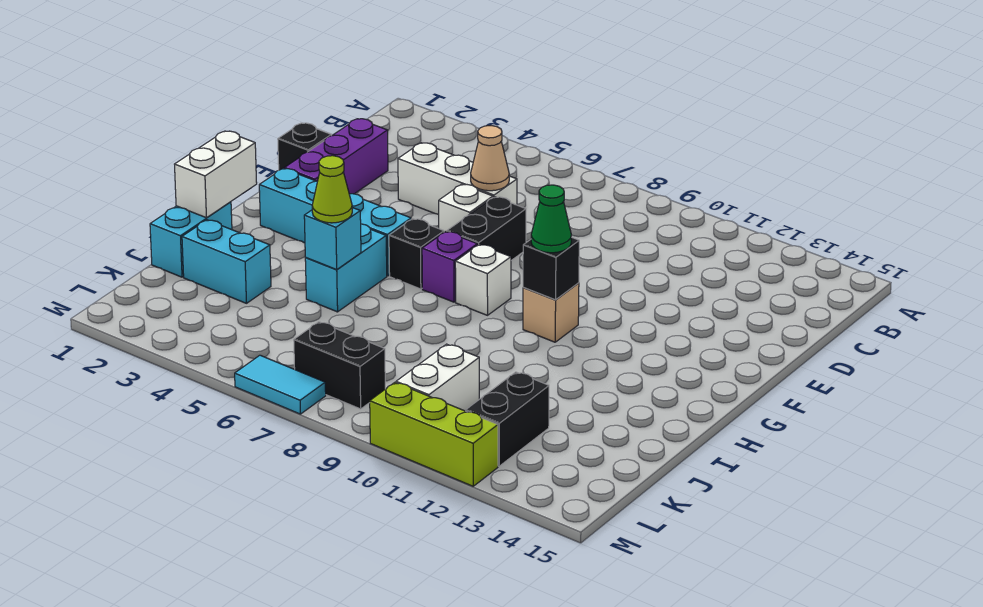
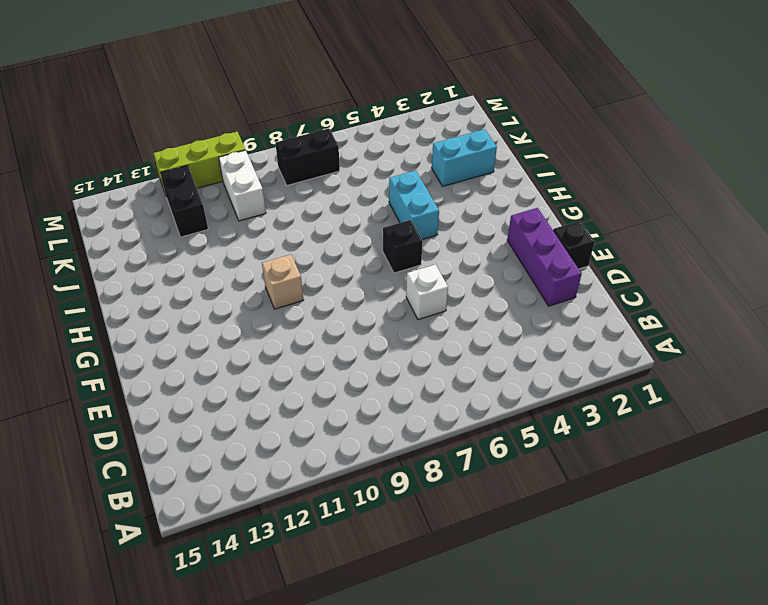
none -> white 1x3 brick [398,143,517,214]
none -> black 1x2 brick [447,197,526,260]
none -> cyan 1x4 brick [259,168,411,276]

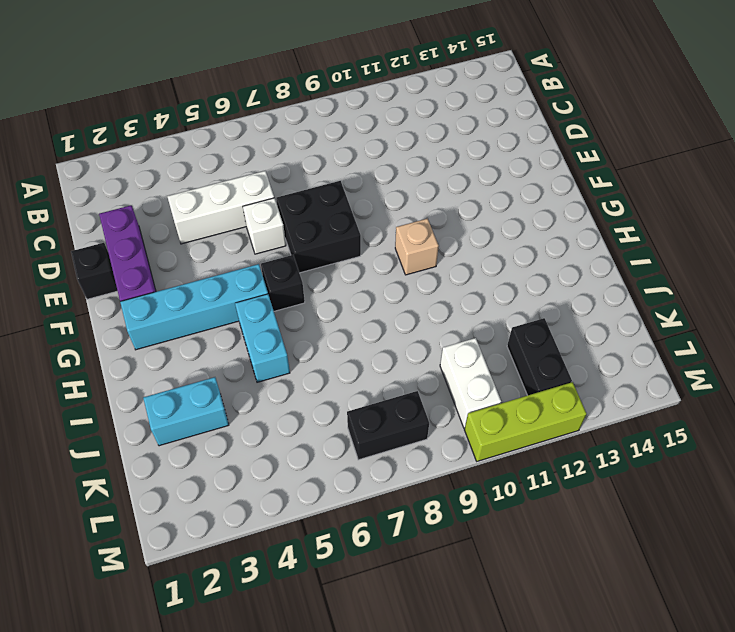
black 2x2 brick [276,181,361,273] -> black 1x2 brick [447,197,526,260]
none -> purple 1x1 brick [422,232,477,302]
none -> white 1x1 brick [455,244,511,315]
none -> cyan 1x2 brick [150,202,232,277]

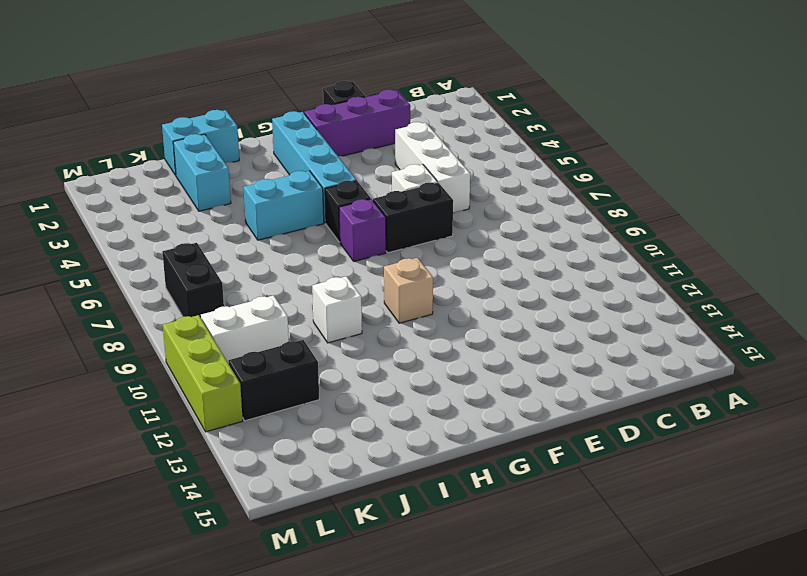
white 1x1 brick [312,276,362,343] -> white 1x1 brick moved to [455,244,511,315]
none -> cyan 1x2 tile [235,355,326,414]
none -> tan 1x1 cone [471,126,509,191]
none -> black 1x1 brick [523,237,579,300]

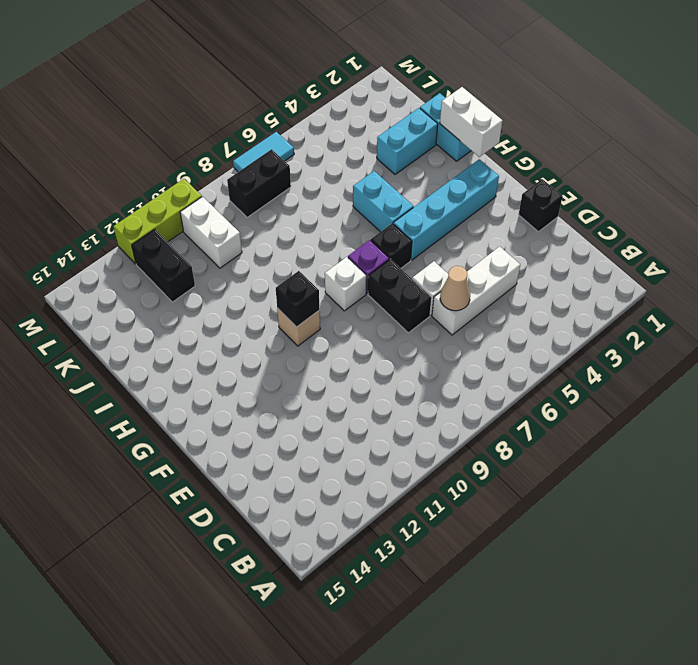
none -> purple 1x3 brick [285,119,388,194]
none -> cyan 1x1 brick [304,208,361,270]
none -> green 1x1 cone [531,185,571,253]

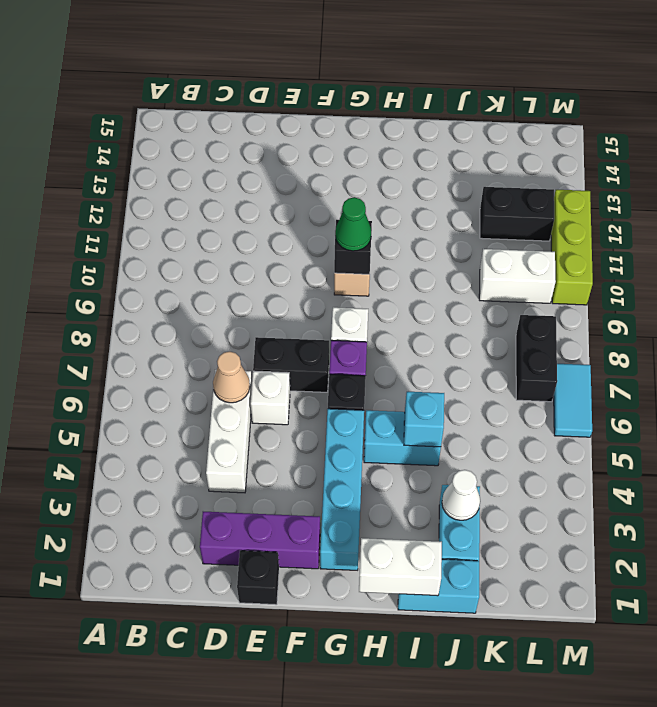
white 1x1 cone [442,470,480,520] -> none
none -> lime 1x1 cone [312,156,352,223]

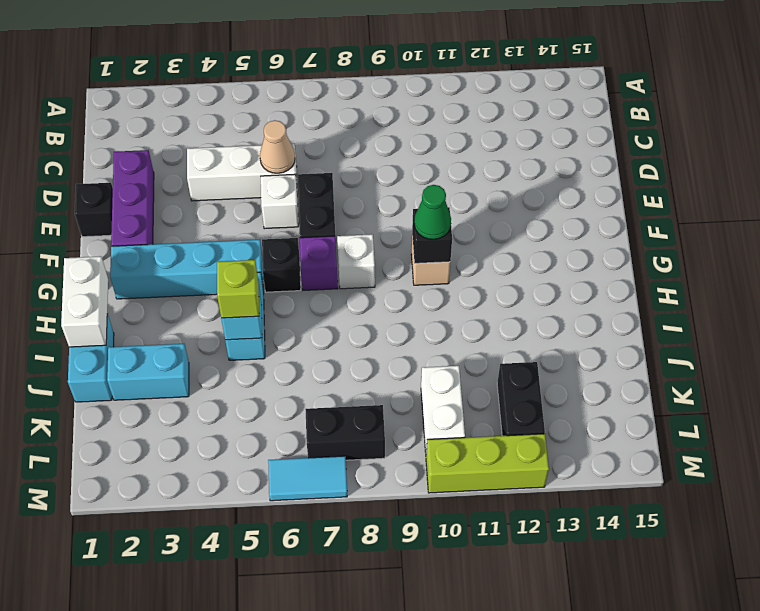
lime 1x1 brick [217,260,259,318] -> lime 1x1 cone [312,156,352,223]

